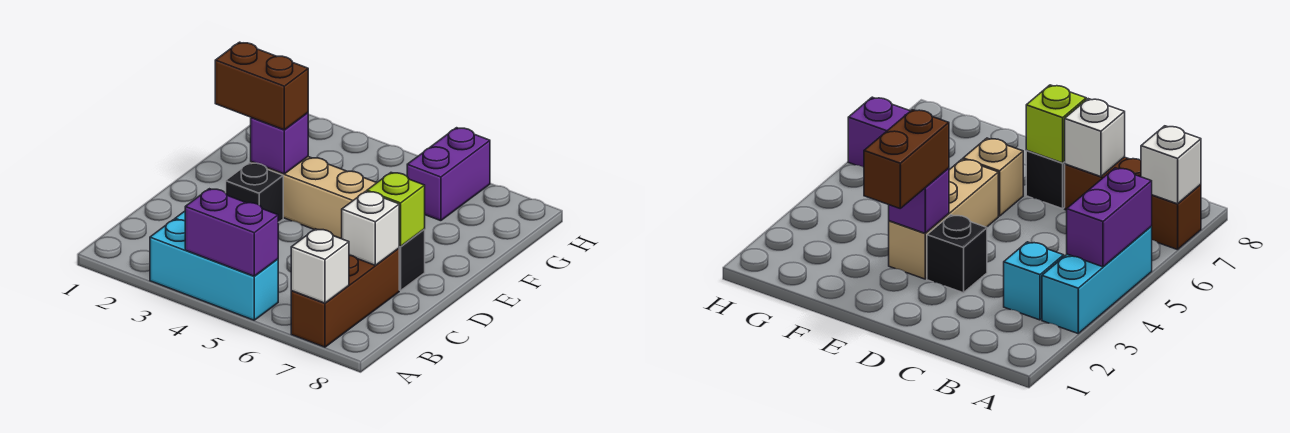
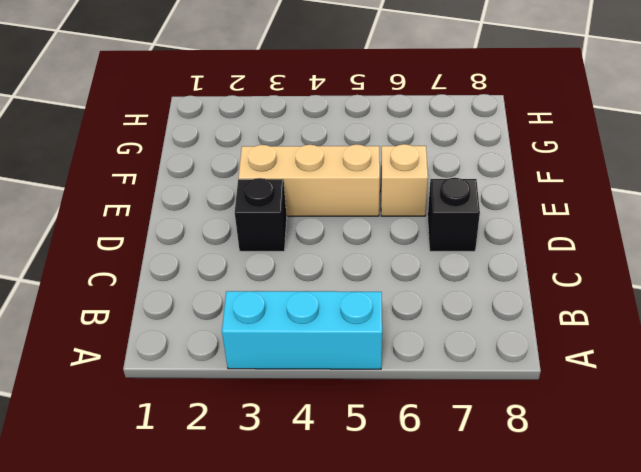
none -> brown 1x3 brick [291,248,399,347]
none -> cyan 1x1 brick [1004,242,1064,320]
none -> purple 1x2 brick [407,128,490,221]

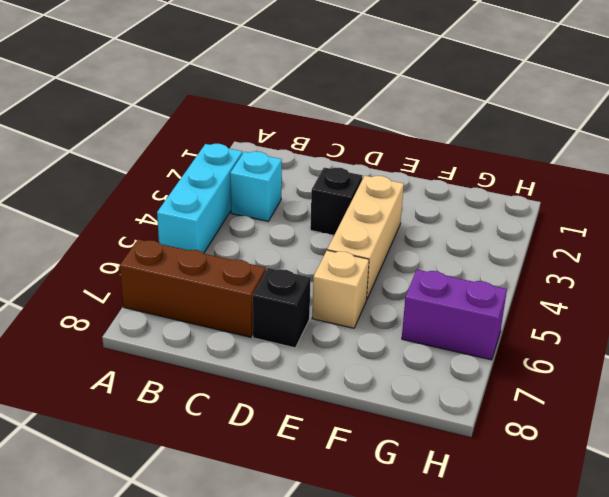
none -> purple 1x2 brick [185,189,278,276]
none -> white 1x1 brick [291,229,349,303]
none -> white 1x1 brick [342,191,399,265]

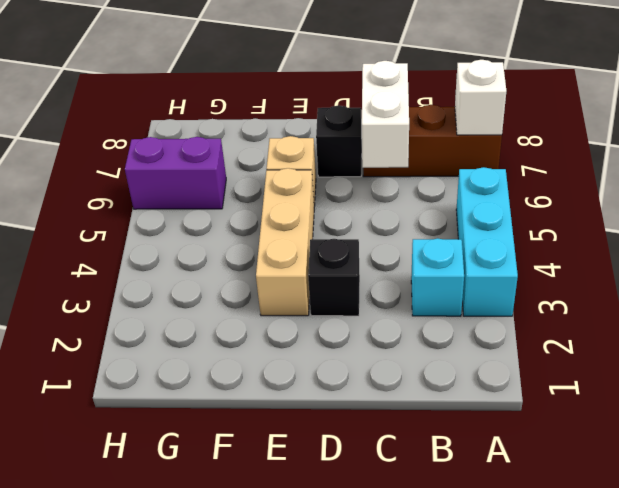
white 1x2 brick [362,61,409,168] -> white 1x1 brick [342,191,399,265]
none -> purple 1x2 brick [185,189,278,276]
none -> lime 1x1 brick [367,173,425,247]
none -> purple 1x1 brick [251,113,308,174]

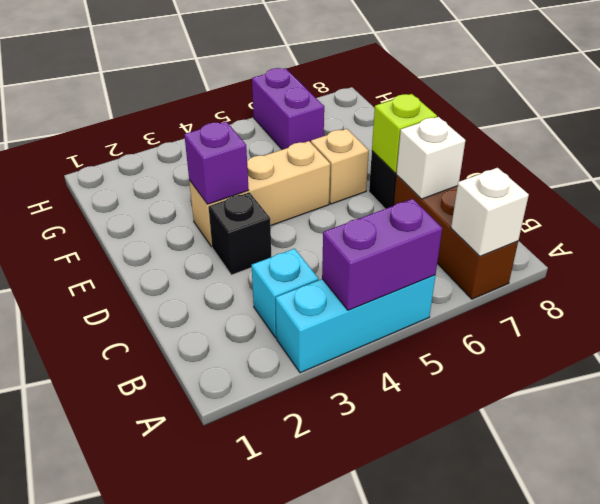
none -> brown 1x2 brick [215,42,308,130]

